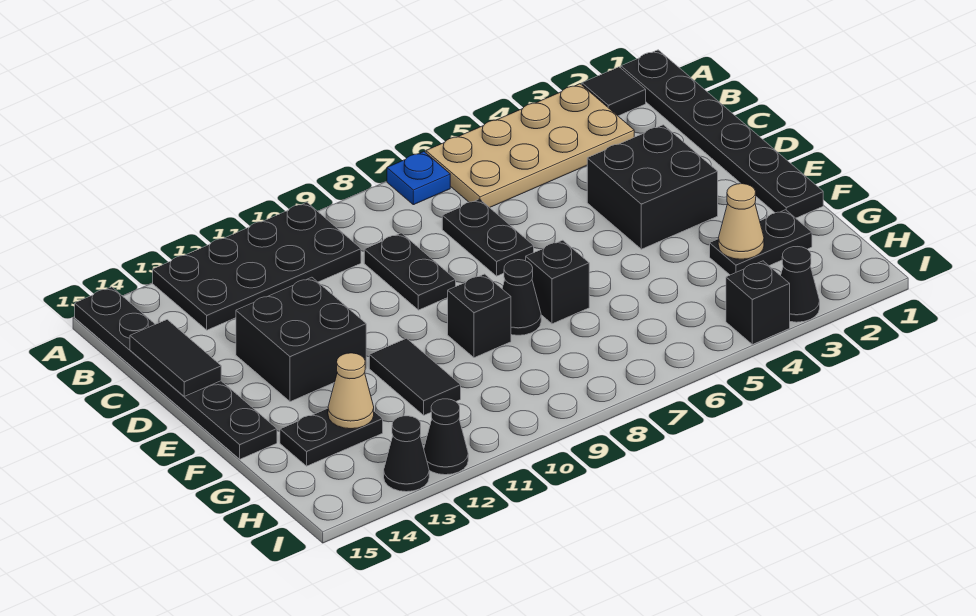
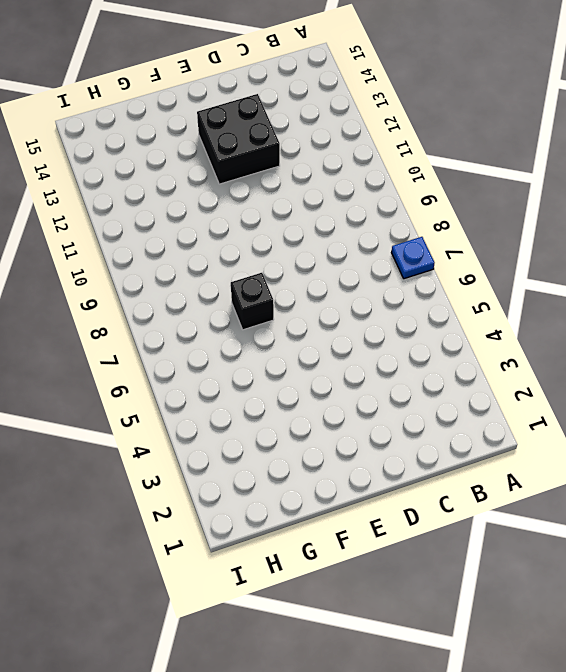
none -> black 1x6 plate [621,50,823,218]
none -> black 1x1 tile [582,67,646,116]
none -> tan 2x4 plate [426,84,634,208]

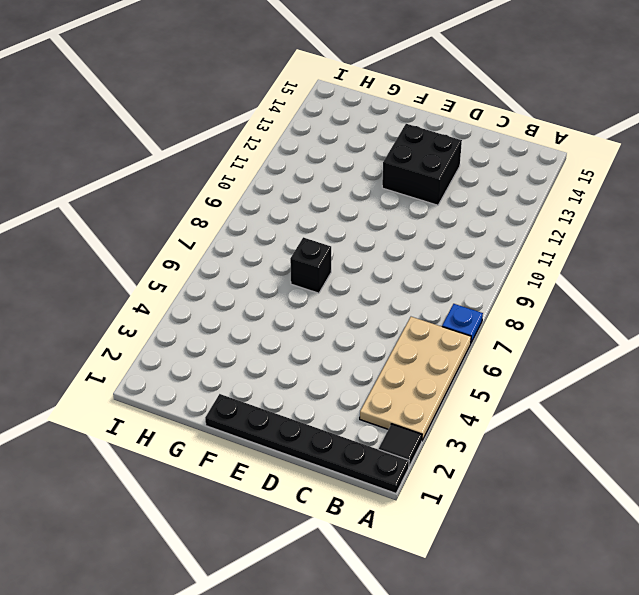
none -> black 2x4 plate [153,202,361,330]
none -> black 1x6 plate [75,287,277,459]
none -> black 1x2 plate [442,199,534,276]

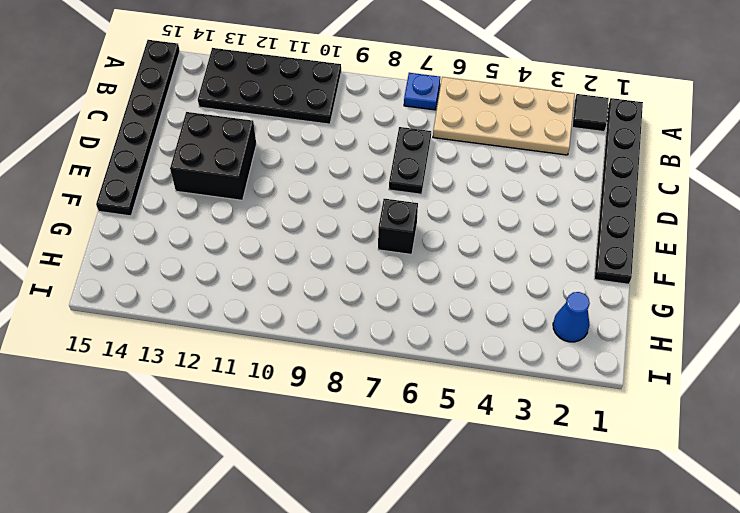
blue 1x1 cone [553,292,590,342] -> none
none -> black 1x2 plate [364,233,456,310]
none -> black 2x2 brick [587,125,718,249]
none -> black 1x1 cone [502,260,541,335]

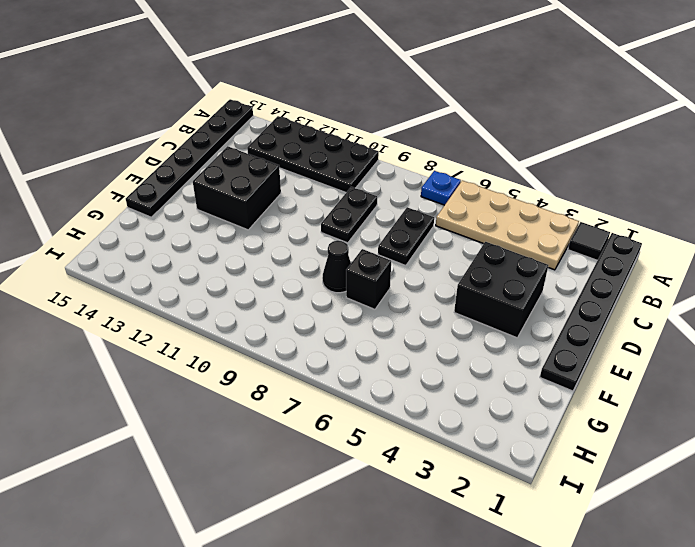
none -> black 1x1 brick [448,274,511,358]
none -> black 1x2 tile [369,338,461,415]
none -> black 1x2 plate [710,210,812,275]

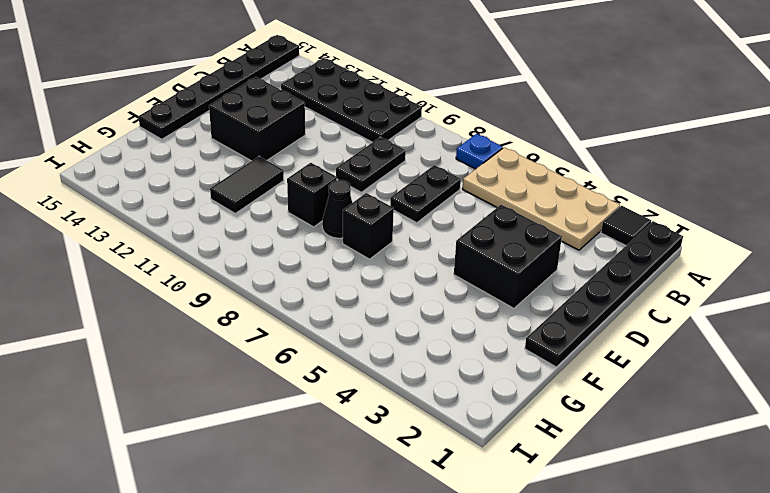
none -> black 1x2 plate [710,210,812,275]
none -> black 1x2 plate [280,408,383,466]
none -> black 1x1 cone [781,247,820,322]

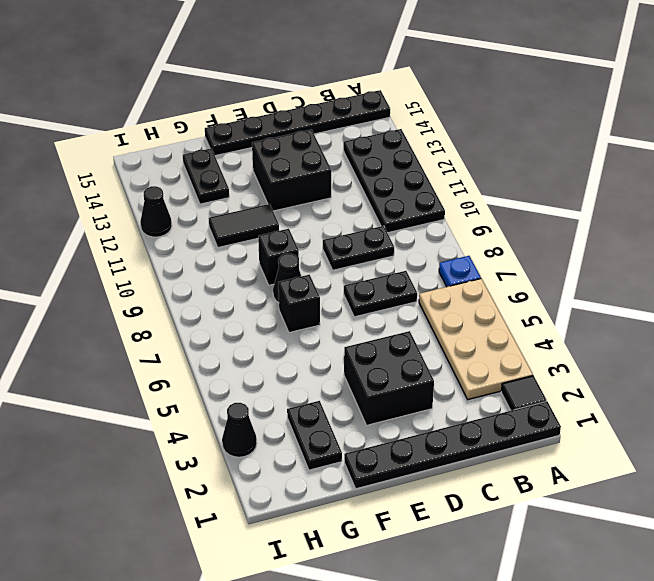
none -> black 1x1 brick [726,261,790,344]
none -> black 1x1 cone [384,416,429,492]
none -> black 1x2 tile [130,320,221,396]

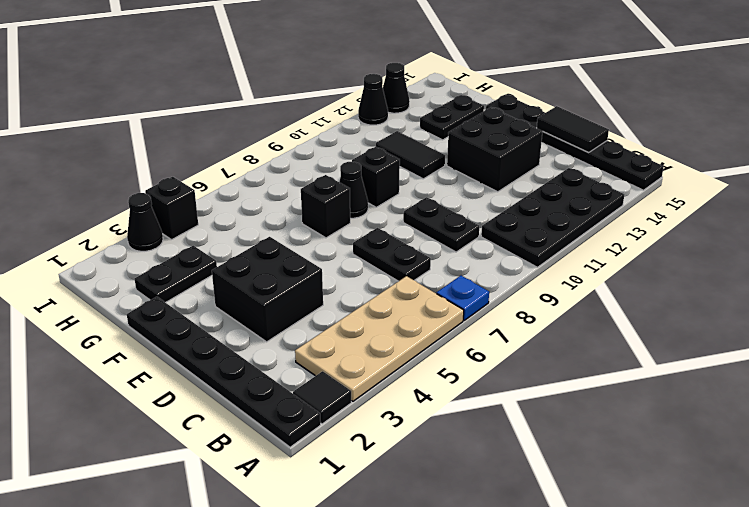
none -> tan 1x1 cone [718,184,764,259]
none -> tan 1x1 cone [328,353,374,429]

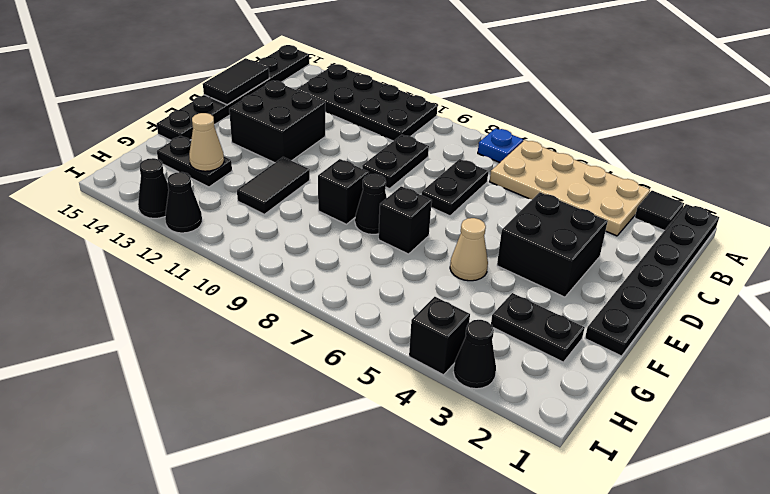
tan 1x1 cone [450,218,488,281] -> tan 1x1 cone moved to [718,184,764,259]

